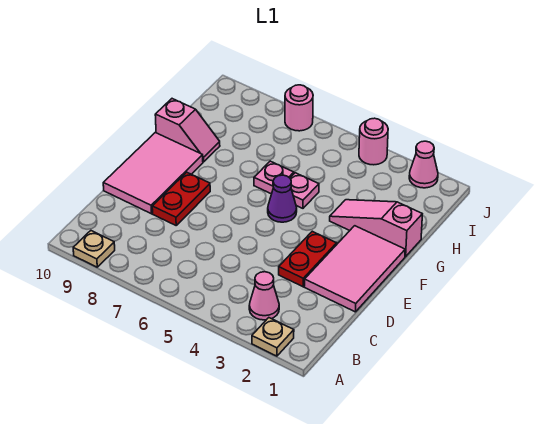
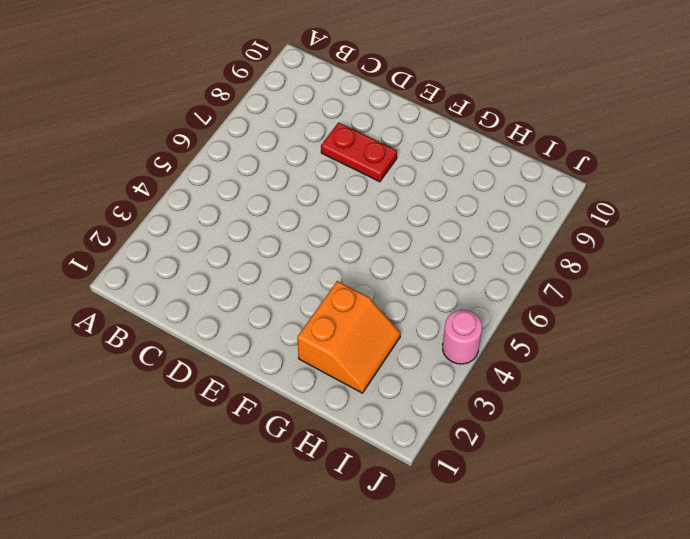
orange 2x2 slope [297,281,401,393] -> pink 1x3 slope [330,200,422,257]
none -> tan 1x1 plate [252,318,294,356]
none -> tan 1x1 plate [73,231,115,267]
none -> pink 1x1 cone [249,272,279,320]

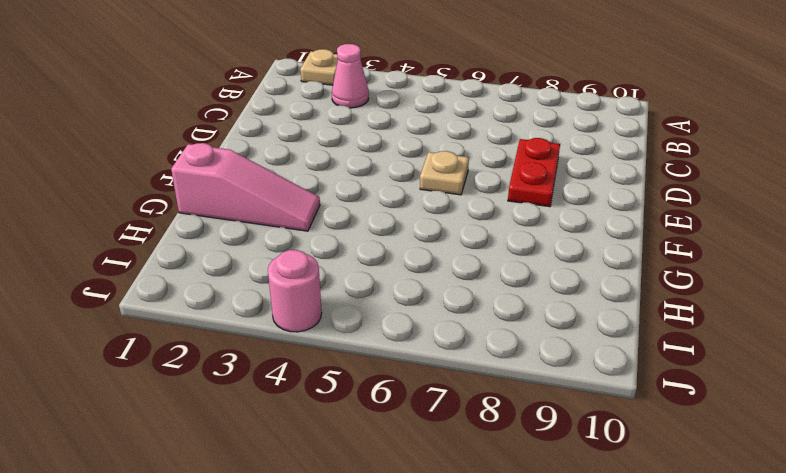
tan 1x1 plate [420,151,469,195] -> tan 1x1 plate moved to [73,231,115,267]
none -> pink 2x3 tile [304,226,405,312]
none -> red 1x2 plate [279,231,337,287]
none -> pink 2x3 tile [103,133,203,214]

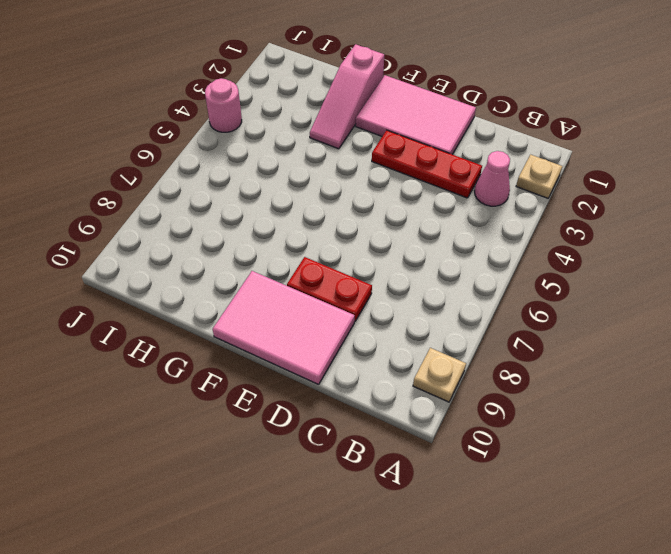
red 1x3 plate [372,130,482,198] -> red 1x2 plate [279,231,337,287]
none -> purple 1x1 cone [268,175,297,222]
none -> pink 1x1 plate [290,173,319,208]
none -> pink 1x1 plate [254,161,294,194]

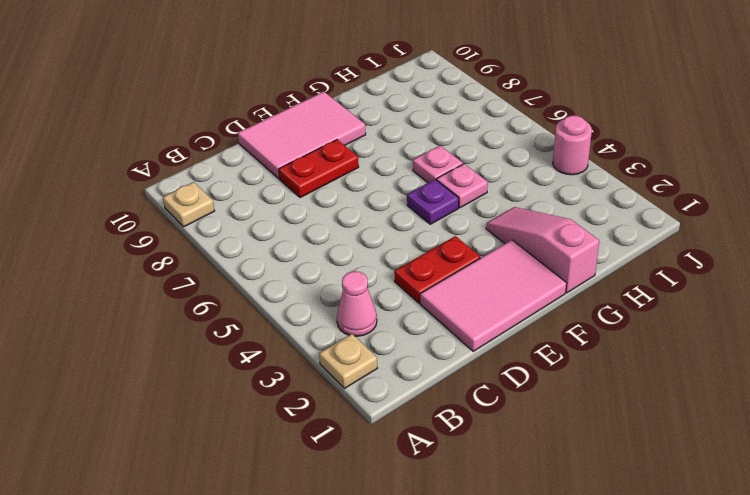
purple 1x1 plate [407,179,459,224] -> purple 1x1 cone [268,175,297,222]
none -> pink 1x2 slope [155,99,220,162]
none -> pink 1x1 cone [409,141,438,188]
none -> pink 1x1 round brick [285,85,313,131]

